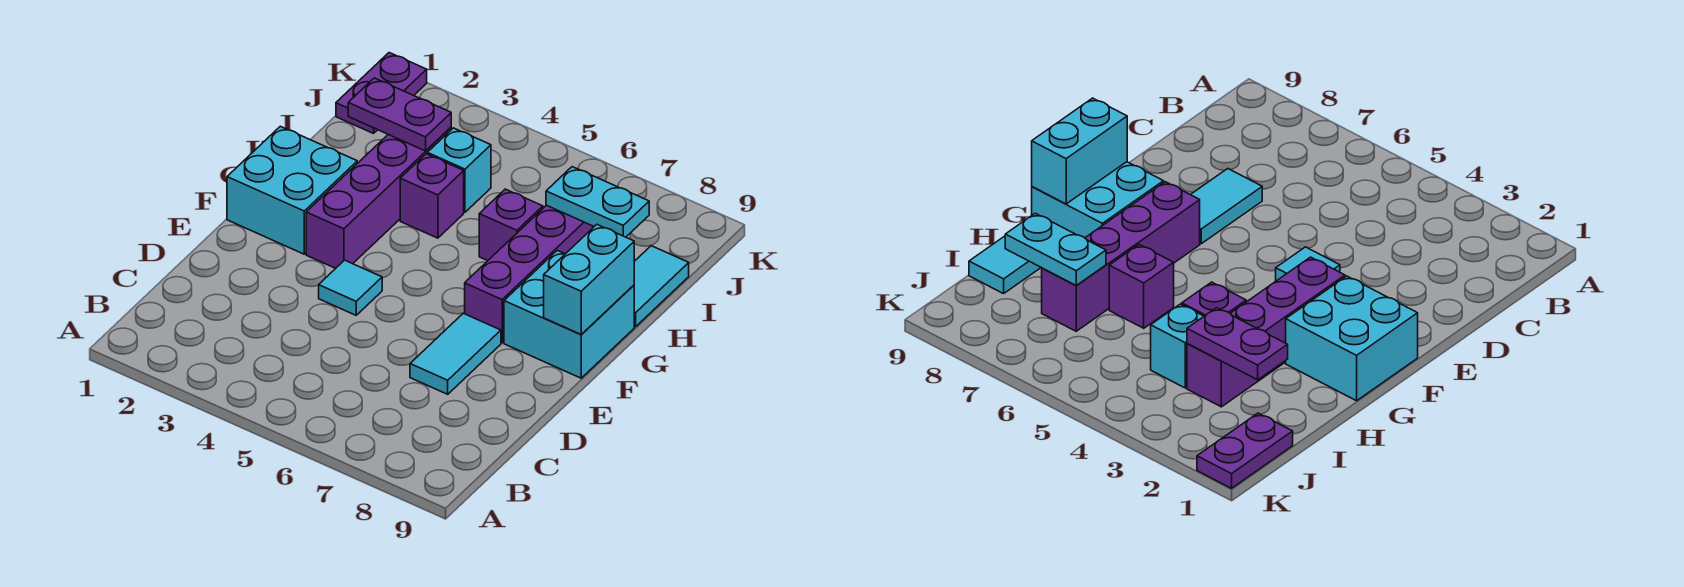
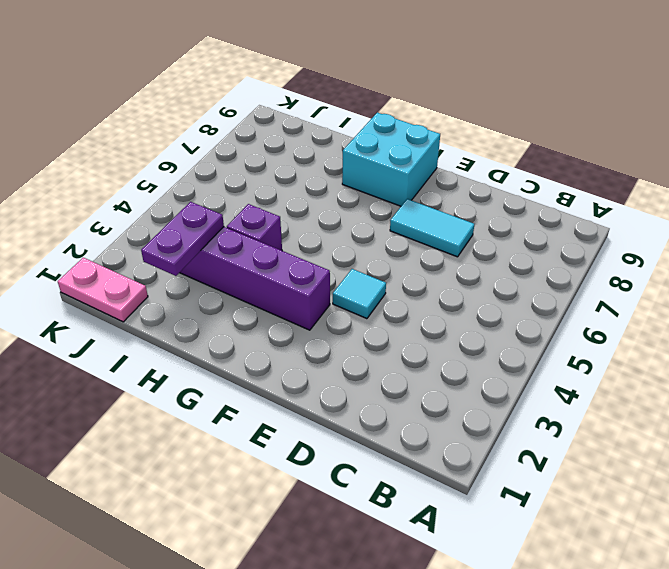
pink 1x2 plate [58,258,148,322] -> purple 1x2 plate [336,53,427,133]
none -> cyan 2x2 brick [227,126,357,254]
none -> purple 1x4 brick [465,205,594,343]
none -> purple 1x1 brick [479,189,543,261]

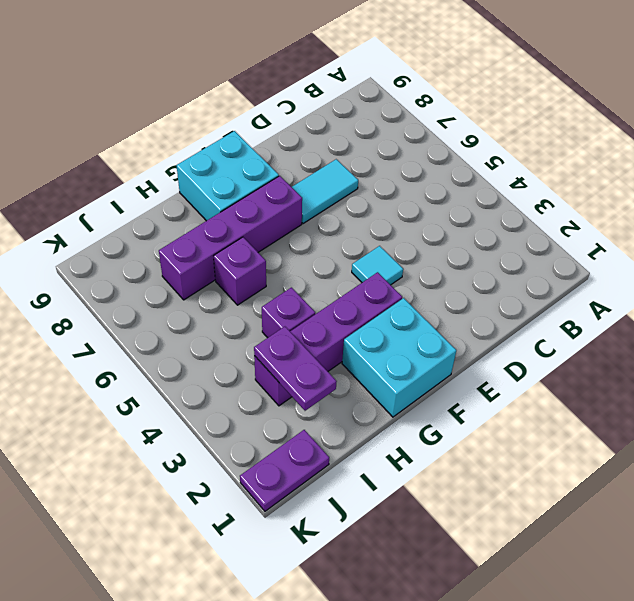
none -> cyan 1x2 tile [634,246,689,327]
none -> cyan 1x1 brick [427,128,491,212]
none -> cyan 1x2 brick [544,225,634,335]

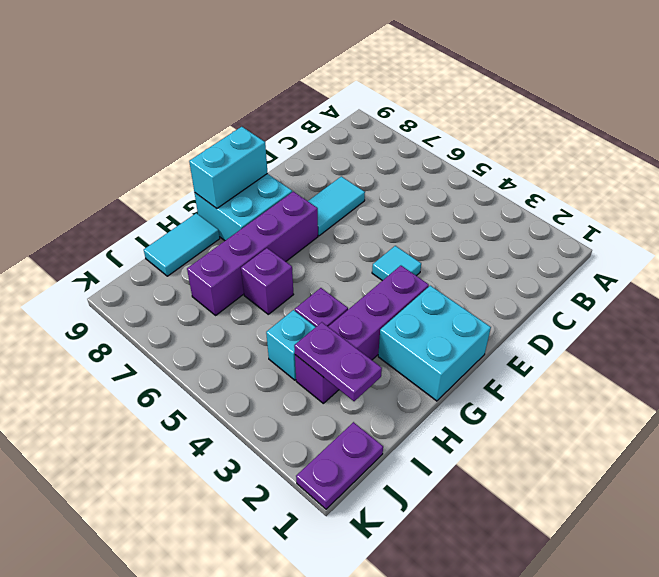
none -> cyan 1x2 plate [546,167,649,237]

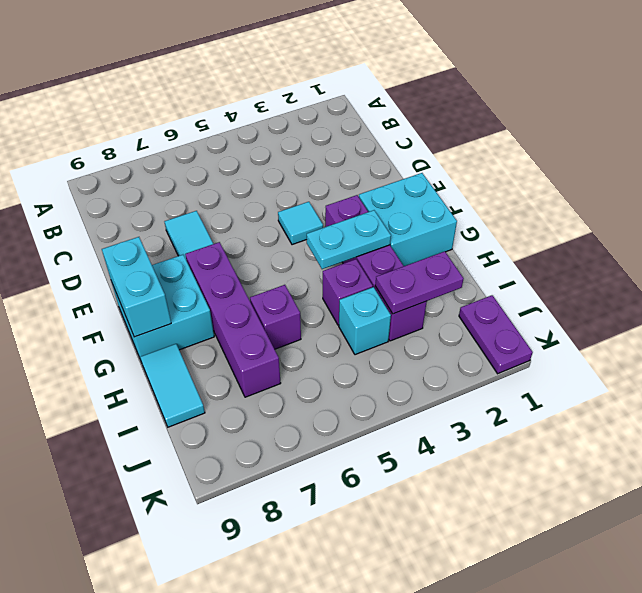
cyan 1x2 plate [307,210,391,269] -> cyan 1x2 plate moved to [546,167,649,237]

